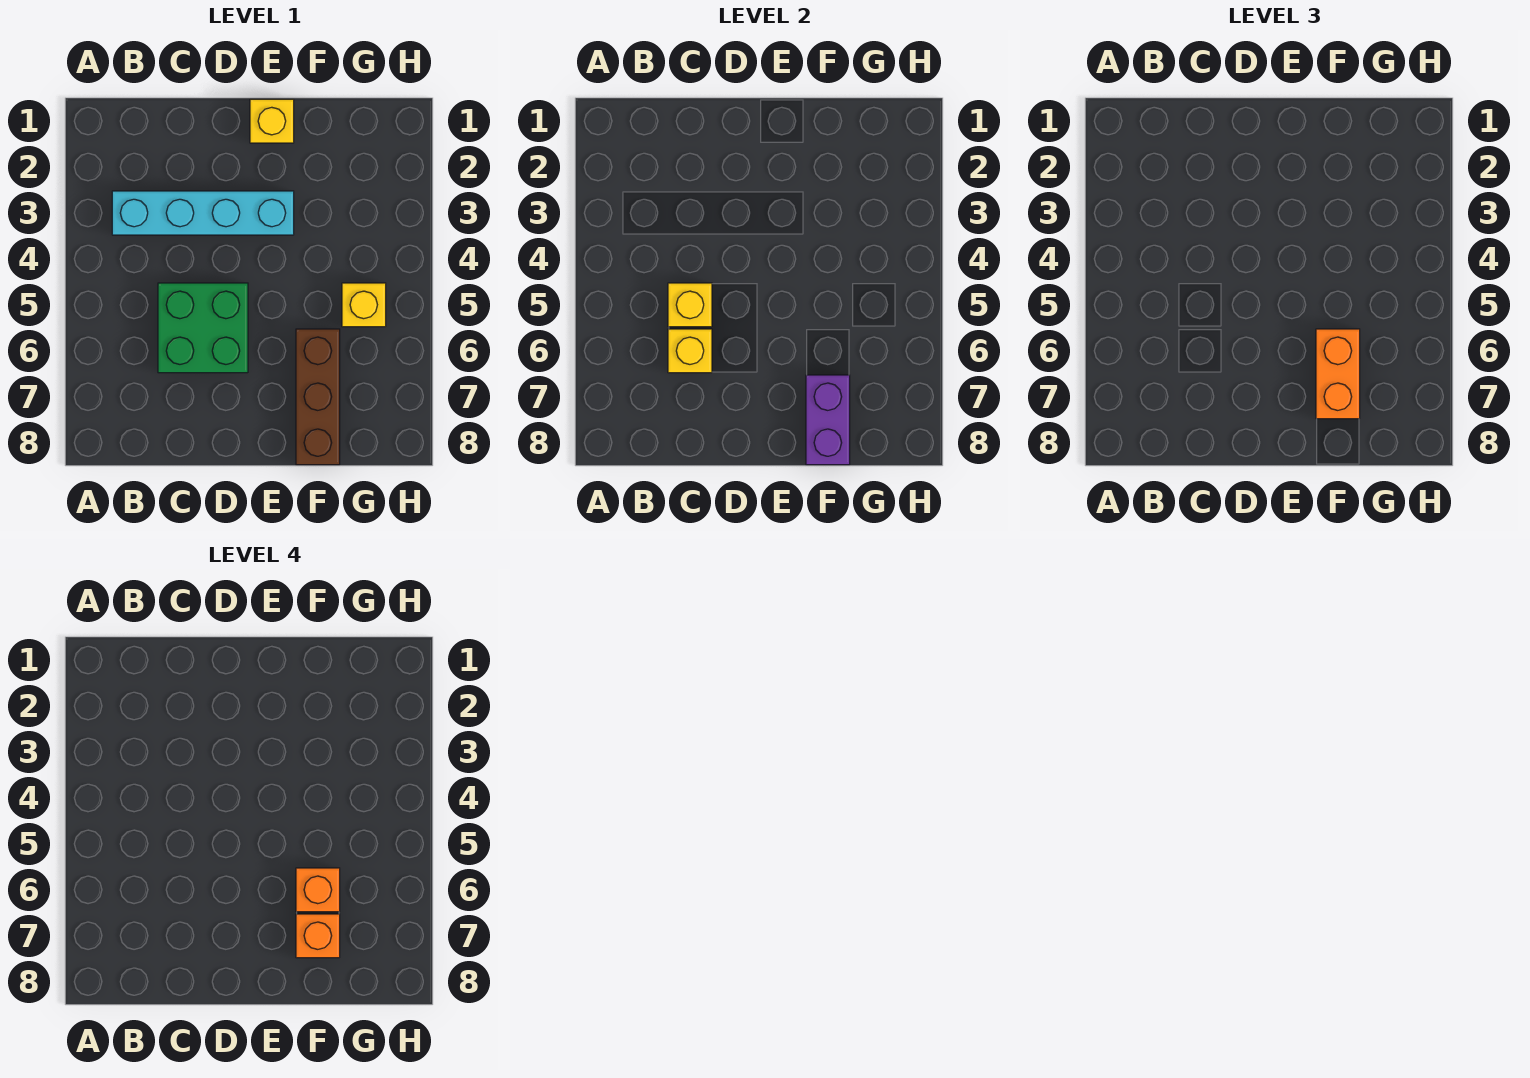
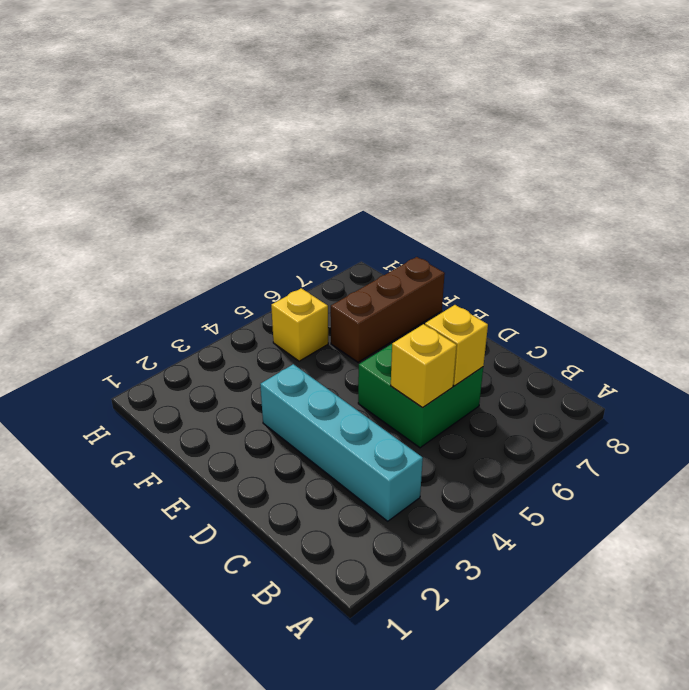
none -> yellow 1x1 brick [250,99,294,143]
none -> purple 1x2 brick [806,375,850,465]

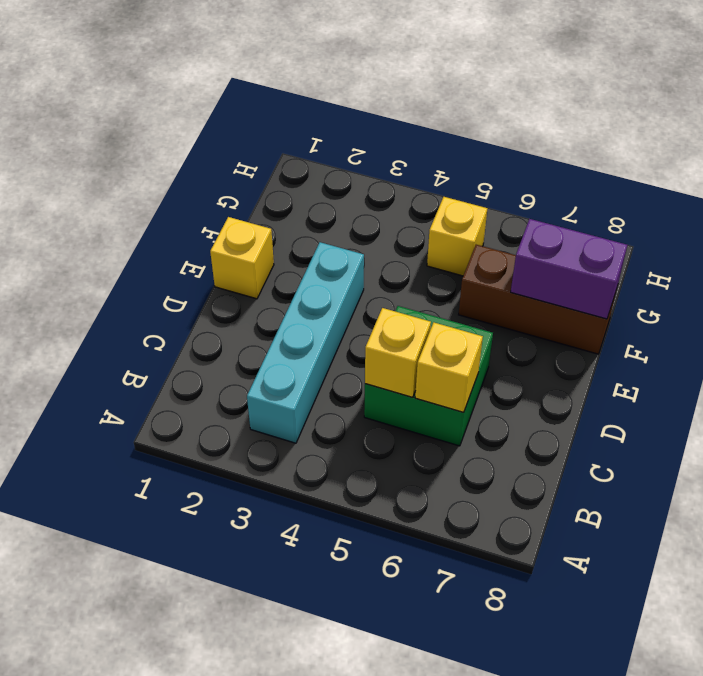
none -> orange 1x2 brick [1316,329,1360,419]
none -> orange 1x1 brick [296,868,340,912]

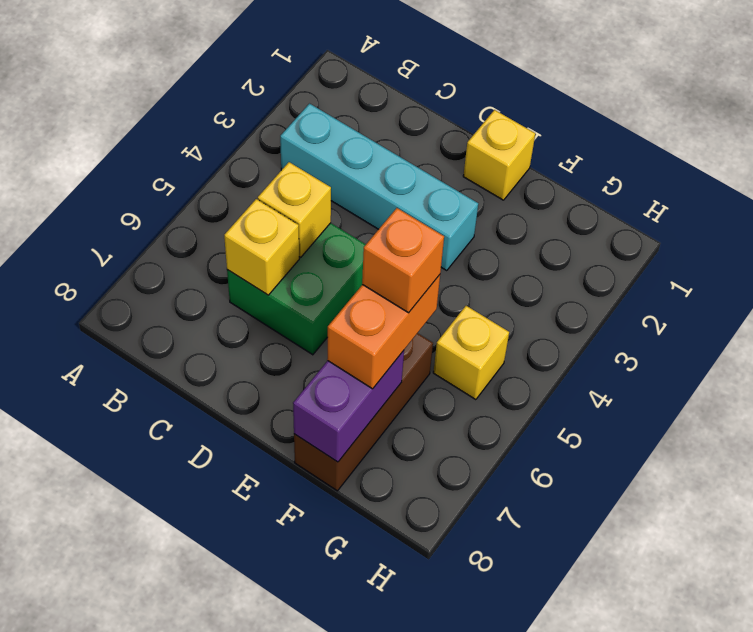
none -> orange 1x1 brick [296,914,340,958]

